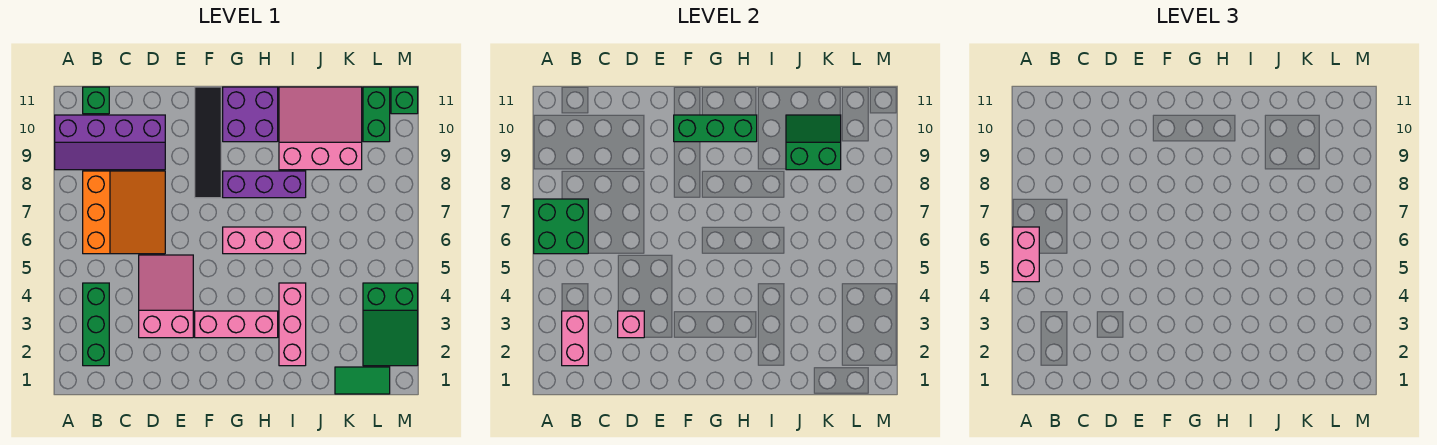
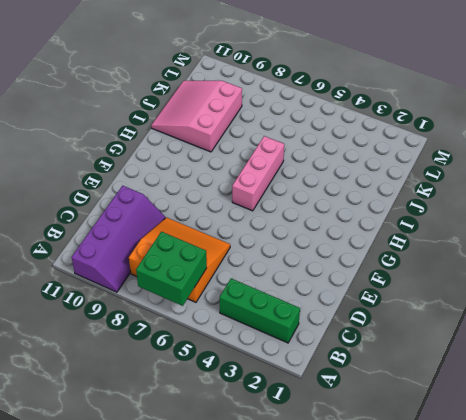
none -> green 1x1 brick [83,87,109,114]
none -> pink 2x3 slope [139,255,193,338]
none -> pink 1x3 brick [195,311,278,338]

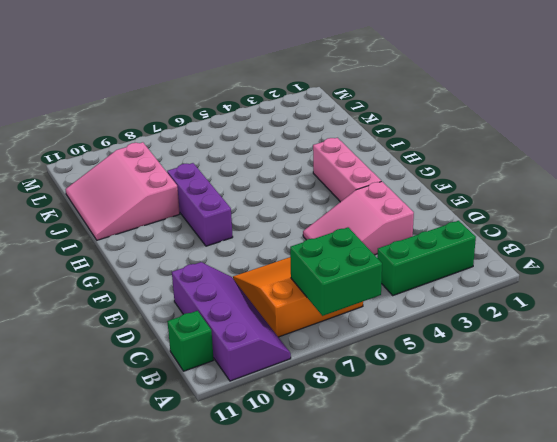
none -> black 1x4 tile [195,87,221,198]
none -> pink 1x3 brick [223,227,306,254]
none -> purple 2x2 brick [223,87,278,142]

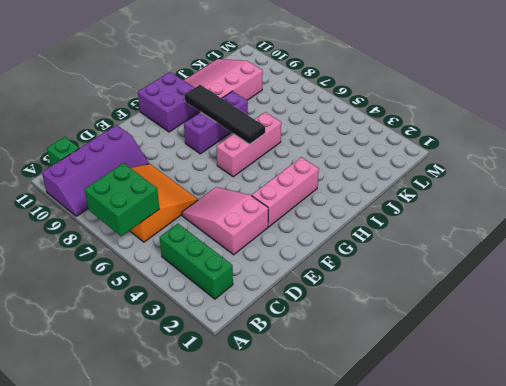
black 1x4 tile [184,85,265,144] -> black 1x4 tile moved to [195,87,221,198]
none -> pink 1x3 brick [279,283,306,366]
none -> green 1x2 tile [335,367,390,394]
none -> green 2x3 slope [363,283,418,366]

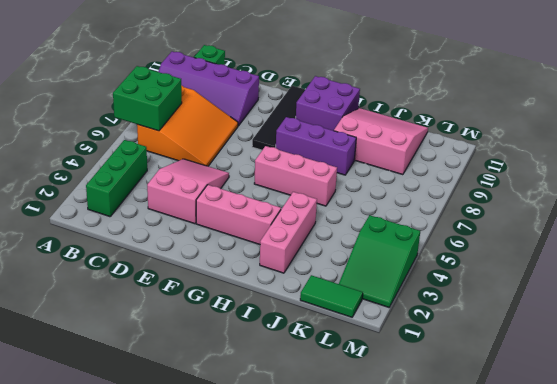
none -> green 1x2 brick [363,87,390,142]
none -> green 1x1 brick [391,87,418,114]
none -> pink 1x2 brick [562,311,588,366]

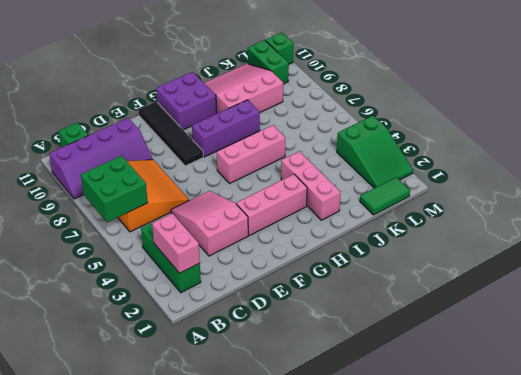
none -> pink 1x1 brick [618,311,644,338]
none -> green 1x3 brick [674,115,757,142]
none -> green 2x2 slope [786,115,841,170]

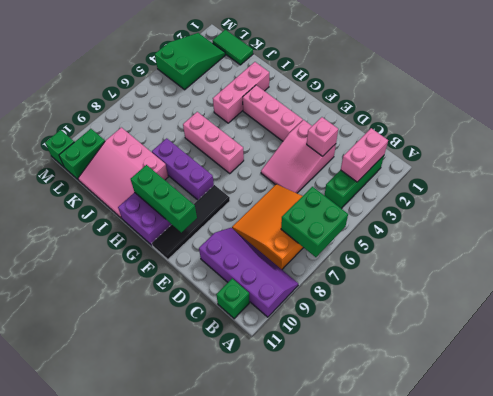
none -> green 2x2 slope [786,115,841,170]
none -> pink 1x2 brick [1013,227,1039,282]

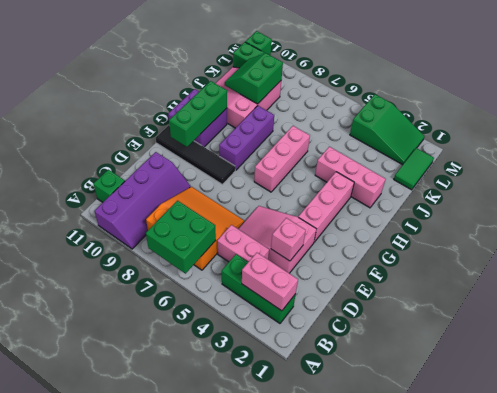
pink 1x2 brick [217,225,269,262] -> pink 1x2 brick moved to [1013,227,1039,282]

